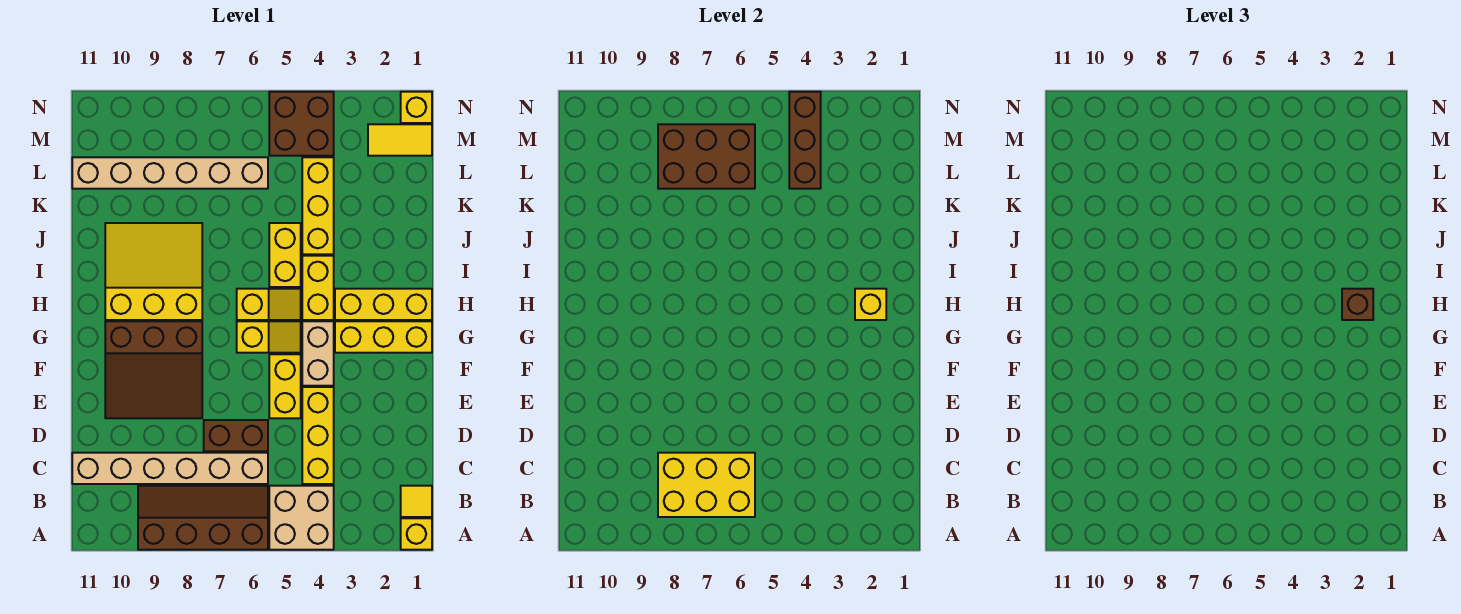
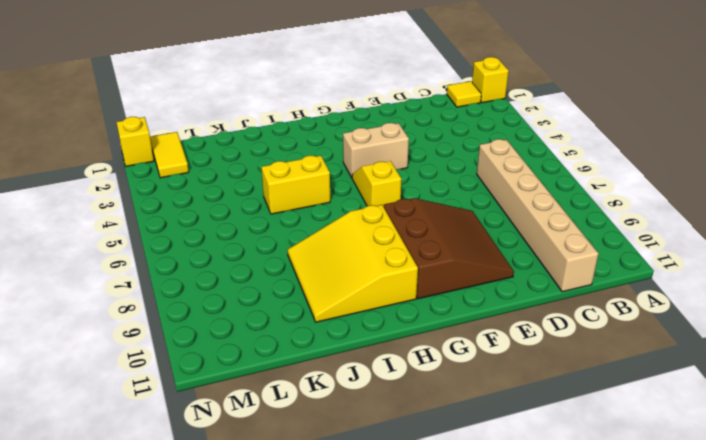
none -> tan 2x2 brick [269,486,334,550]
none -> brown 2x4 slope [138,486,268,550]
none -> yellow 1x3 brick [302,387,334,484]

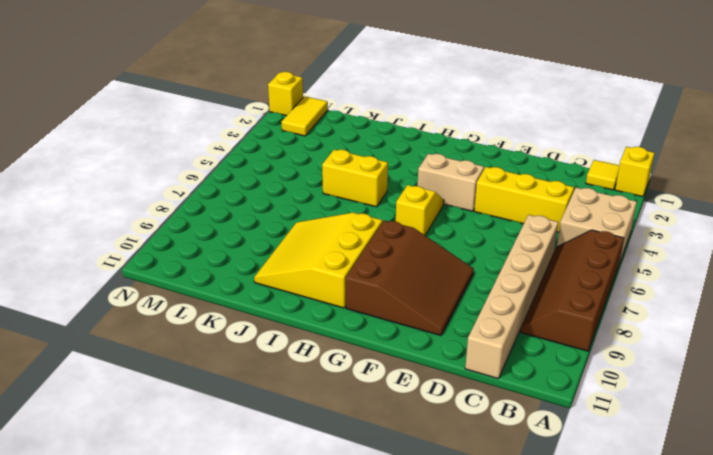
none -> brown 1x2 brick [204,420,268,451]
none -> yellow 1x2 brick [269,354,301,418]
none -> yellow 1x3 brick [335,321,432,353]

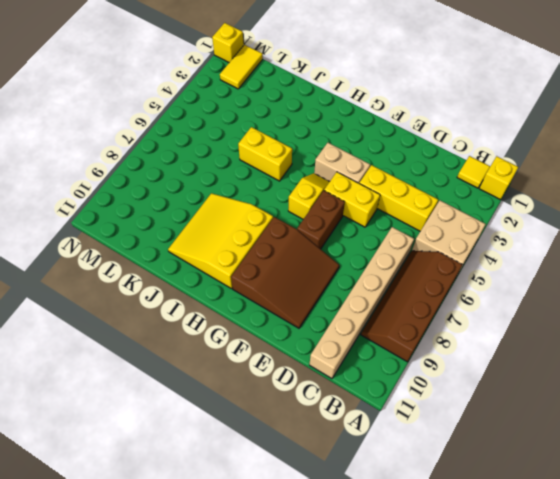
brown 1x2 brick [297,191,345,249] -> brown 1x2 brick moved to [204,420,268,451]
none -> yellow 1x3 brick [335,321,432,353]
none -> yellow 1x3 brick [335,289,432,320]
none -> yellow 1x2 brick [302,256,334,320]

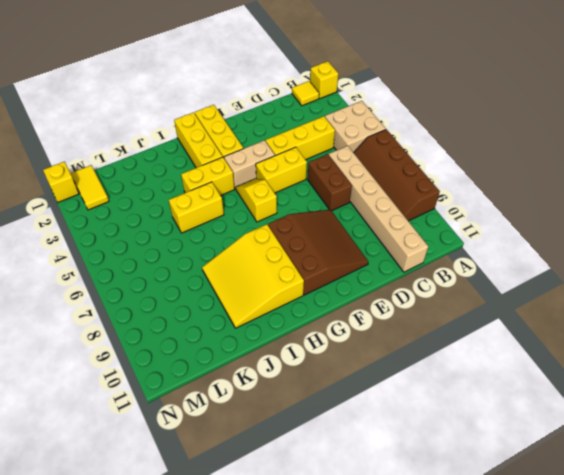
none -> yellow 1x2 slope [237,289,301,320]
none -> yellow 1x3 brick [302,157,334,254]
none -> tan 1x6 brick [72,157,268,189]

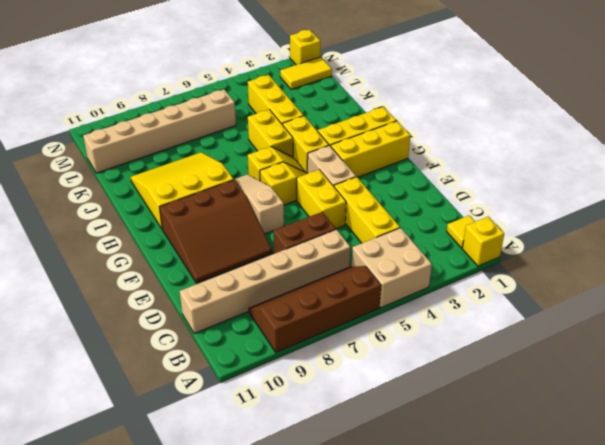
tan 1x3 slope [234,174,284,234] -> none
none -> brown 2x2 brick [269,92,334,156]
none -> yellow 2x3 brick [658,453,755,517]
none -> yellow 1x1 brick [855,289,886,320]

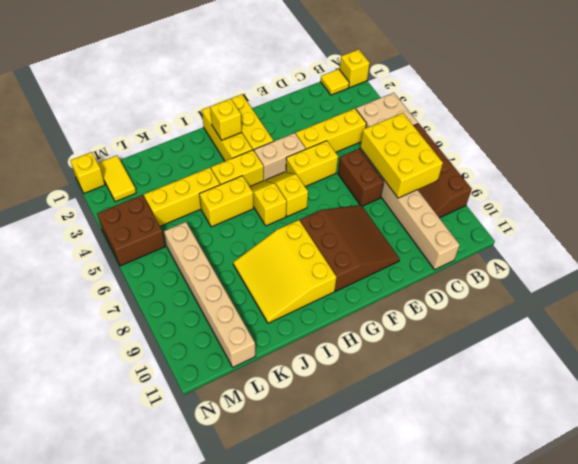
none -> brown 1x3 brick [789,92,821,189]
none -> brown 2x3 brick [658,124,755,189]
none -> brown 1x1 brick [1342,289,1373,320]

